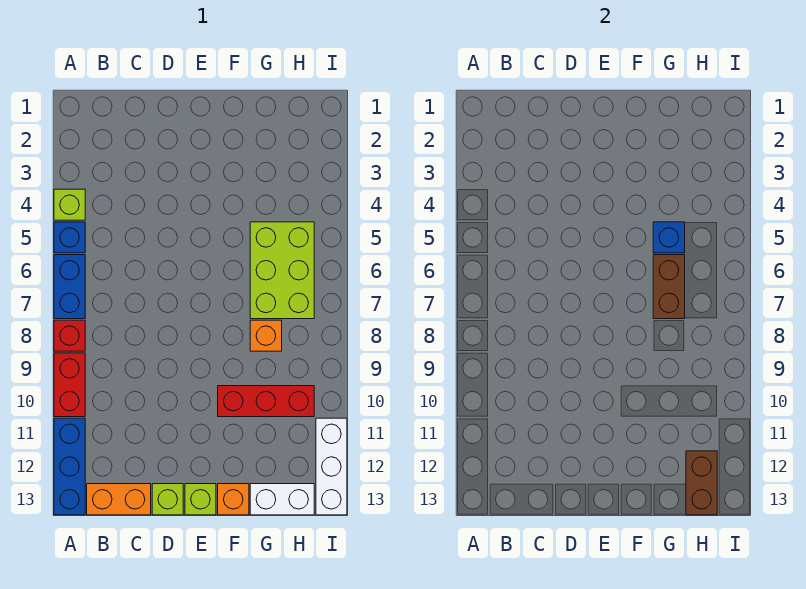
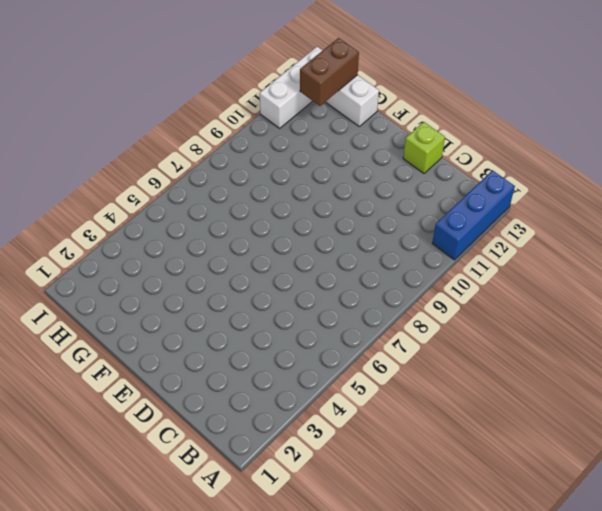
none -> lime 1x1 brick [54,189,85,220]
none -> blue 1x1 brick [54,222,85,253]
none -> blue 1x2 brick [54,255,85,319]

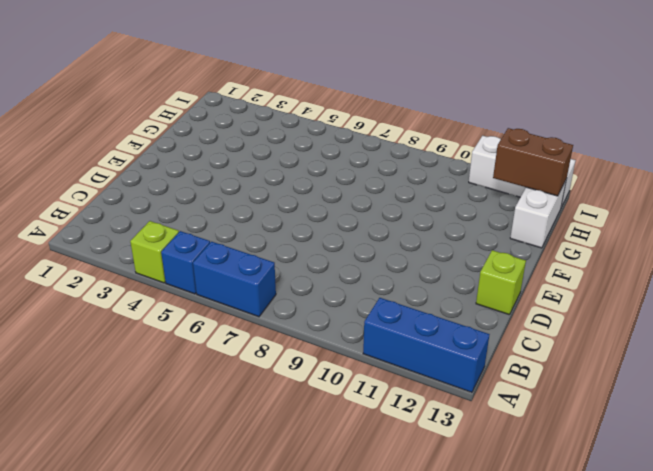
none -> red 1x1 brick [54,320,85,351]
none -> red 1x2 brick [54,353,85,417]
none -> orange 1x2 brick [87,484,151,515]

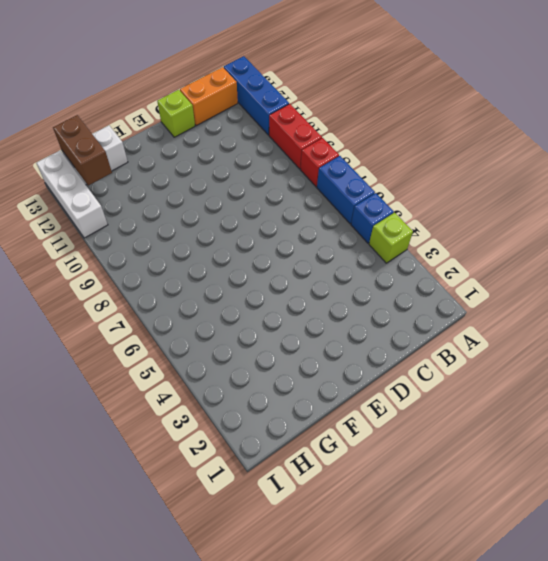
none -> lime 1x1 brick [185,484,216,515]
none -> red 1x3 brick [218,386,314,417]
none -> orange 1x1 brick [218,484,249,515]

